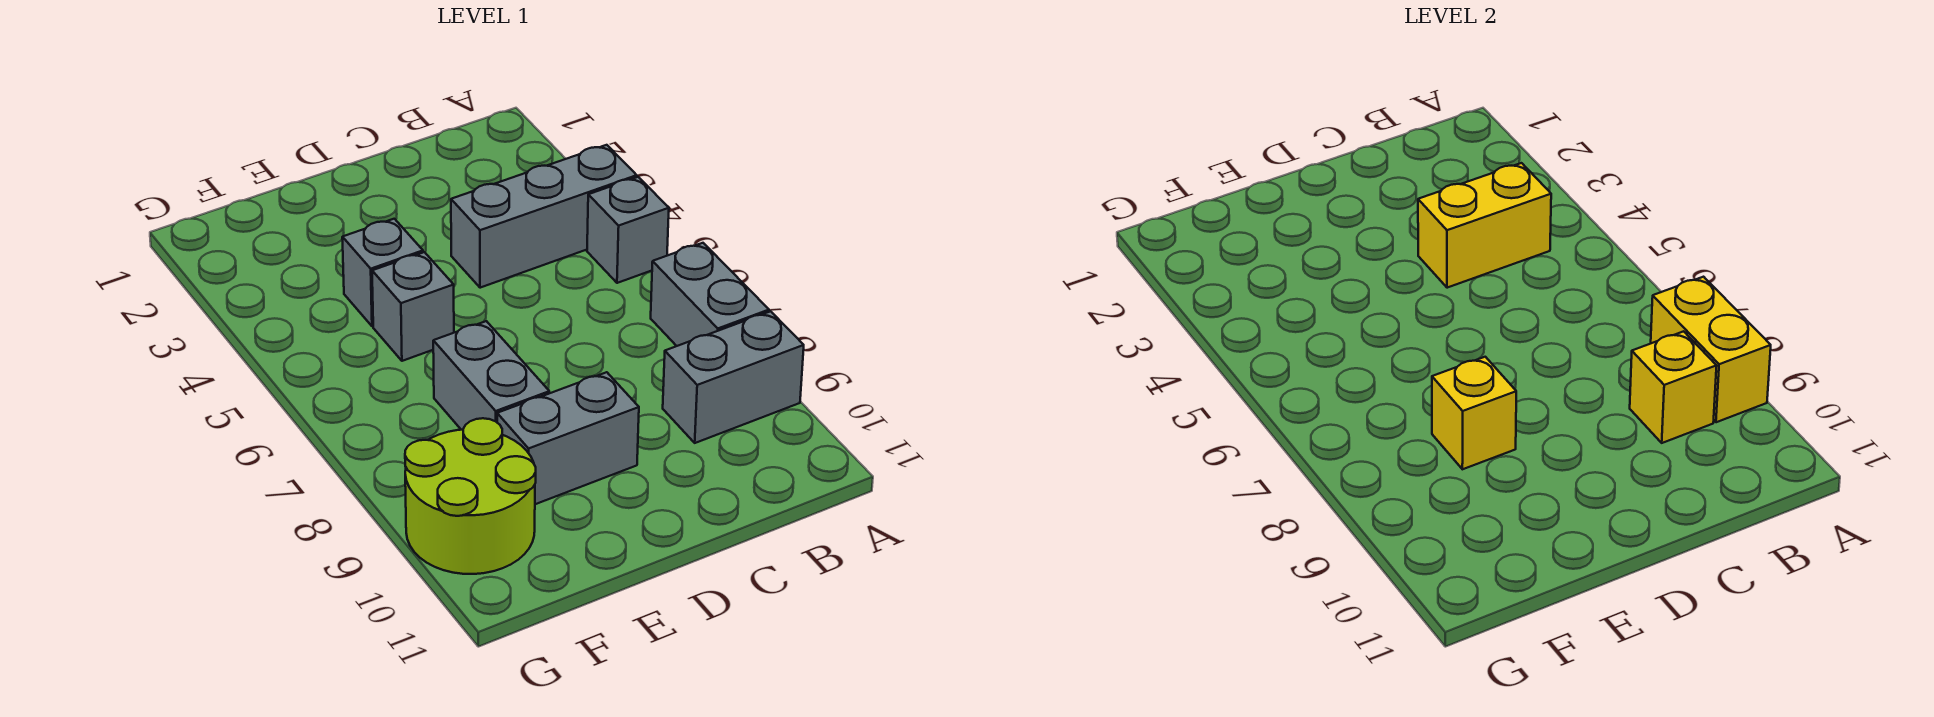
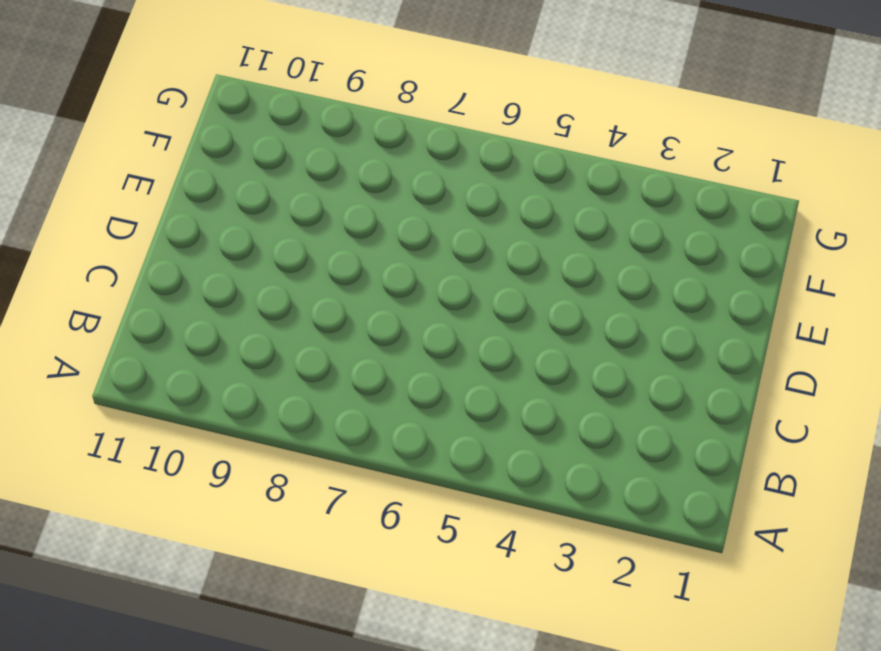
none -> grey 1x3 brick [451,145,637,288]
none -> grey 1x1 brick [587,177,669,283]
none -> grey 1x2 brick [651,243,769,346]

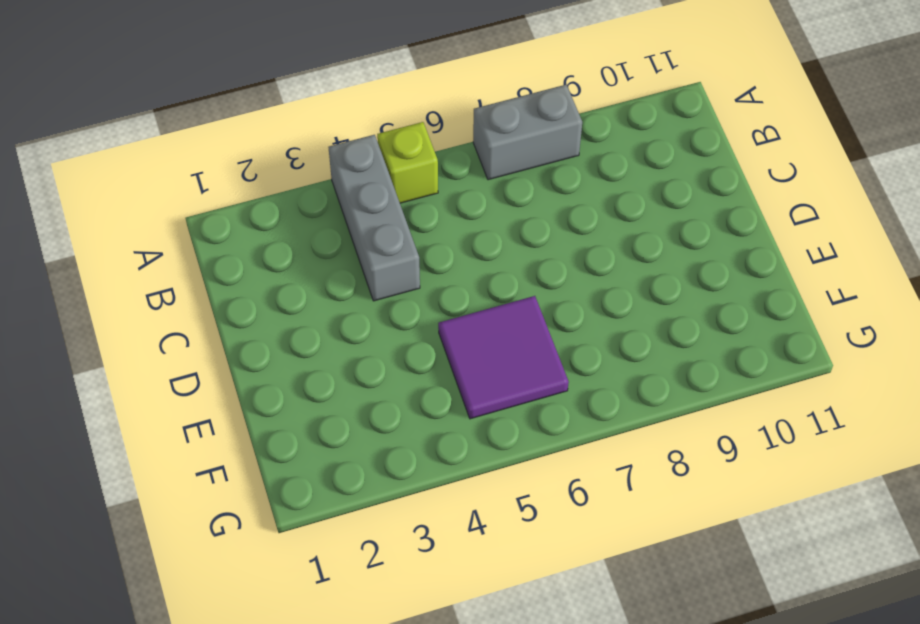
lime 1x1 brick [377,122,438,203] -> grey 1x1 brick [587,177,669,283]
purple 2x2 tile [438,296,569,419] -> grey 1x1 brick [372,252,454,361]
none -> grey 1x2 brick [663,311,804,443]
none -> grey 1x2 brick [497,372,639,504]
none -> grey 1x1 brick [342,219,423,326]

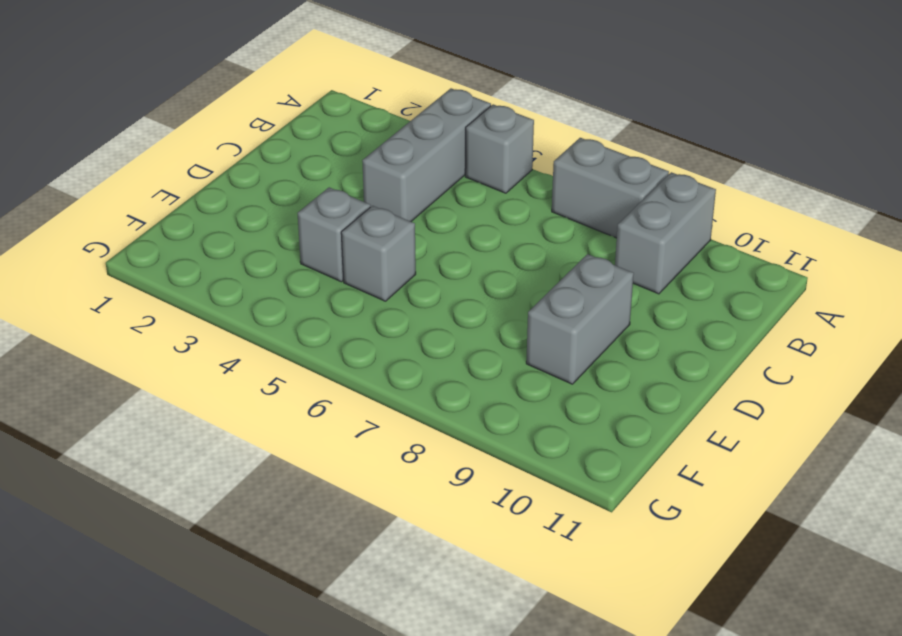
none -> grey 1x2 brick [433,321,549,430]
none -> lime 2x2 round brick [405,418,536,574]
none -> yellow 1x2 brick [1651,277,1771,422]

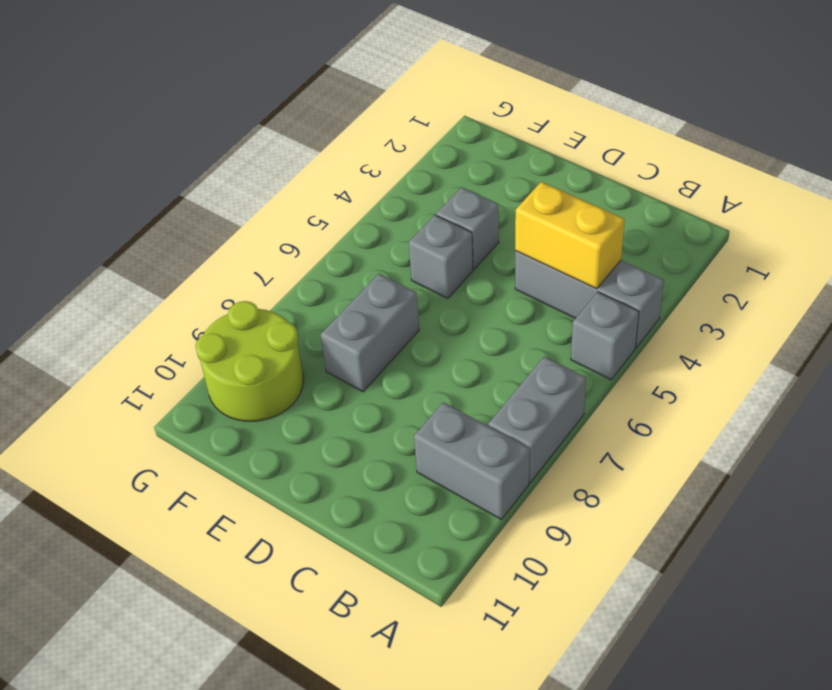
none -> grey 1x2 brick [497,372,639,504]
none -> yellow 1x2 brick [1651,277,1771,422]
none -> yellow 1x1 brick [1630,331,1716,443]

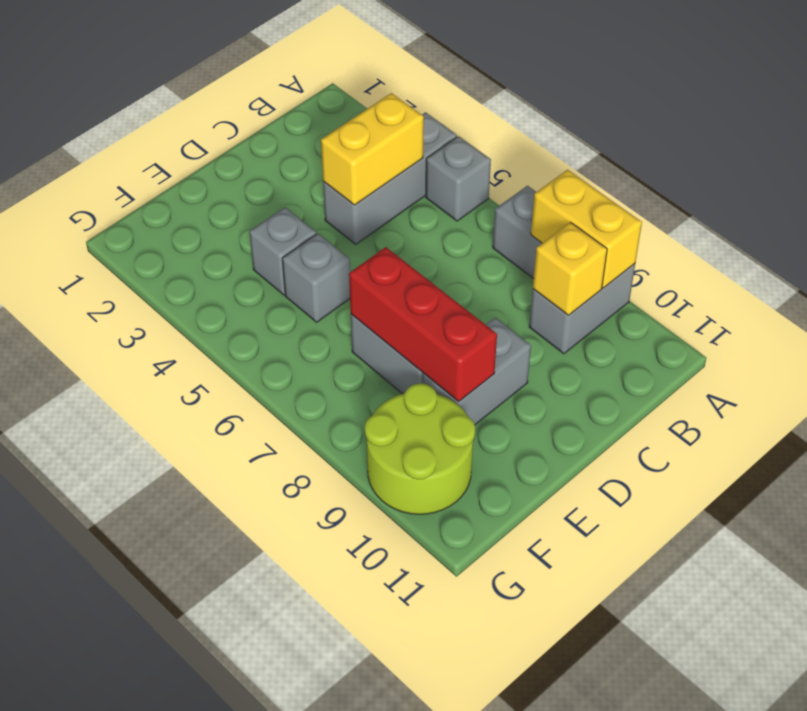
red 1x3 brick [349,247,497,402] -> yellow 1x1 brick [1432,357,1516,469]

